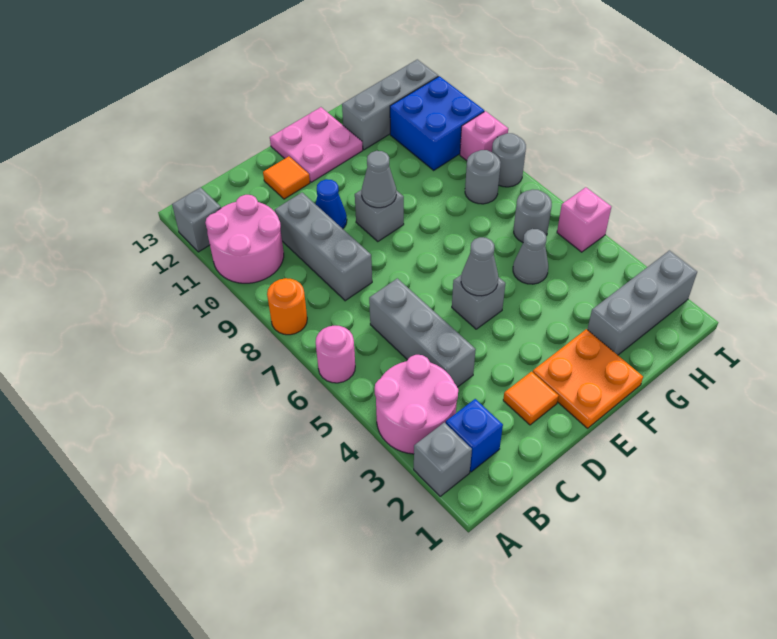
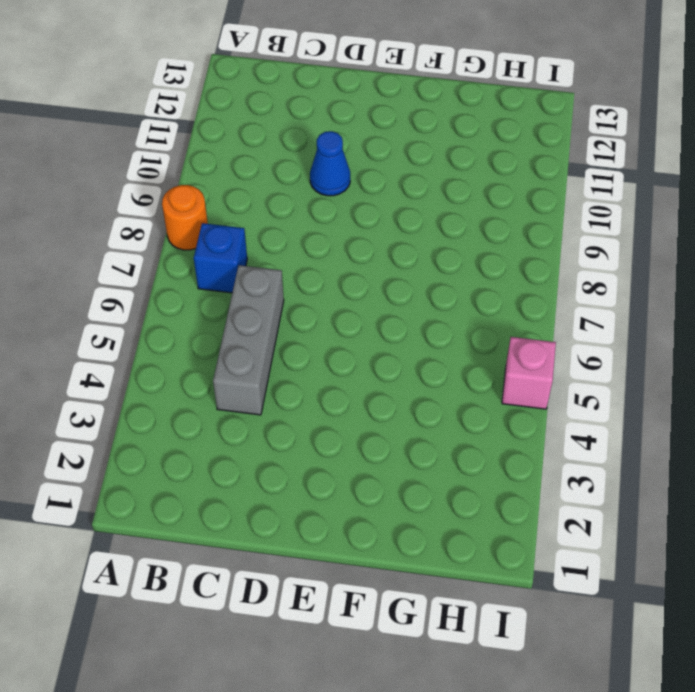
blue 1x1 brick [194,223,247,293] -> blue 1x1 brick moved to [446,399,503,472]
none -> grey 1x1 brick [414,422,472,496]
none -> pink 2x2 round brick [375,355,458,454]
none -> pink 1x1 round brick [316,326,355,383]

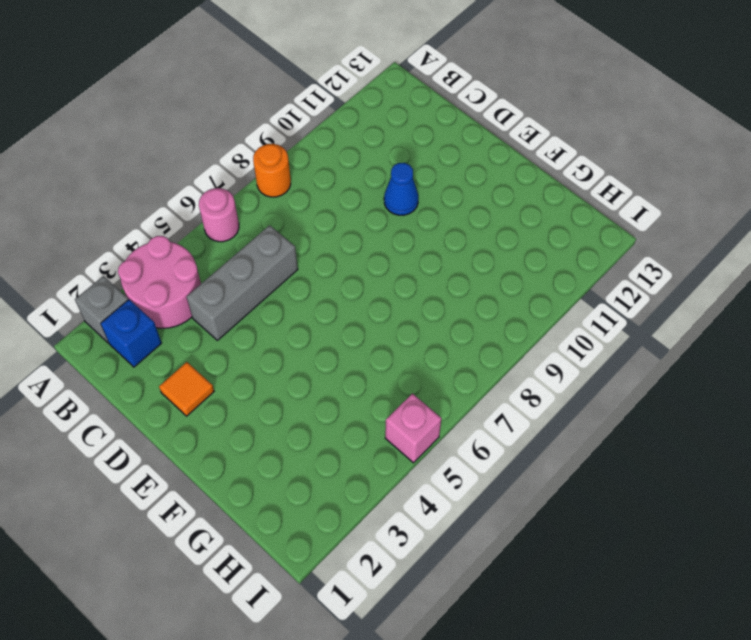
none -> pink 2x2 round brick [205,195,284,283]
none -> grey 1x1 brick [172,187,221,252]
none -> grey 1x3 brick [275,193,372,301]

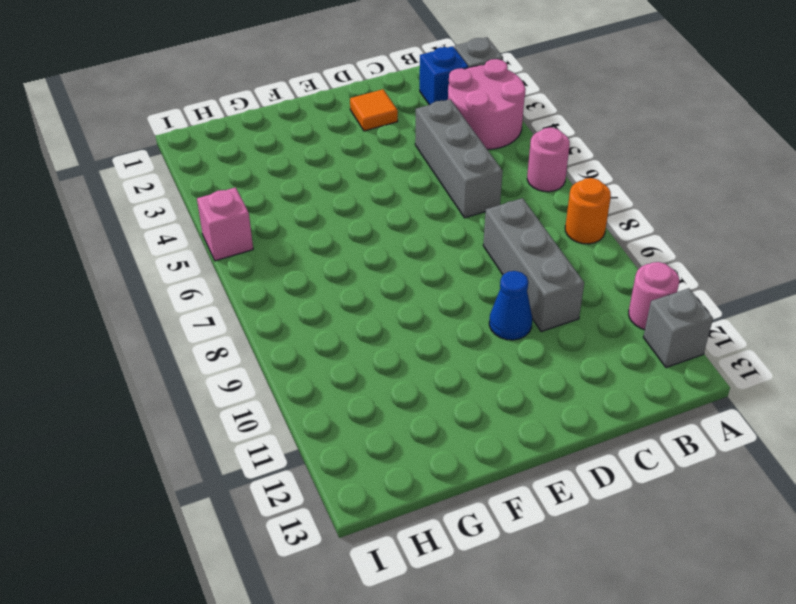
pink 1x1 round brick [629,262,679,330] -> pink 2x2 round brick [205,195,284,283]
none -> orange 1x1 tile [263,156,310,199]
none -> orange 2x2 plate [533,329,643,428]
none -> grey 1x1 brick [452,274,506,329]

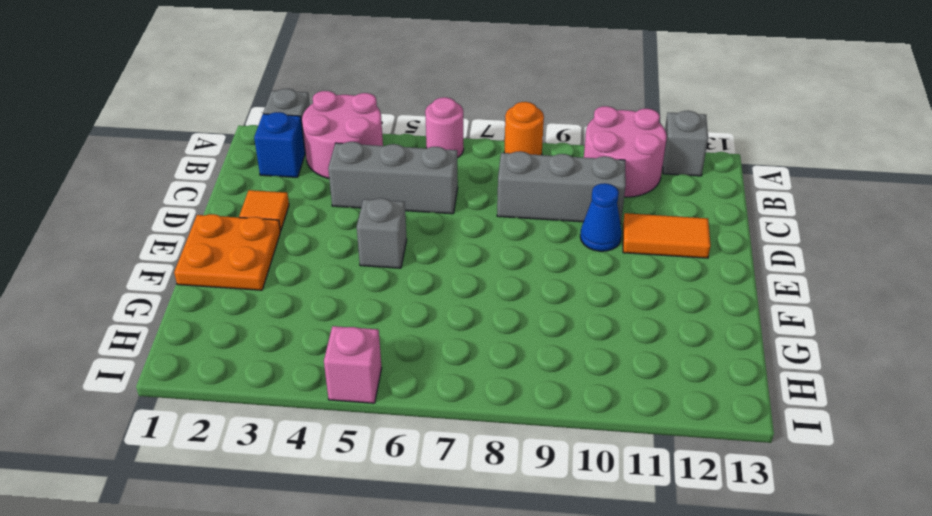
orange 1x2 tile [623,213,711,258] -> orange 1x1 tile [263,156,310,199]
none -> grey 1x1 brick [355,190,404,242]
none -> pink 2x2 plate [270,107,363,182]
none -> grey 1x3 brick [587,251,697,355]

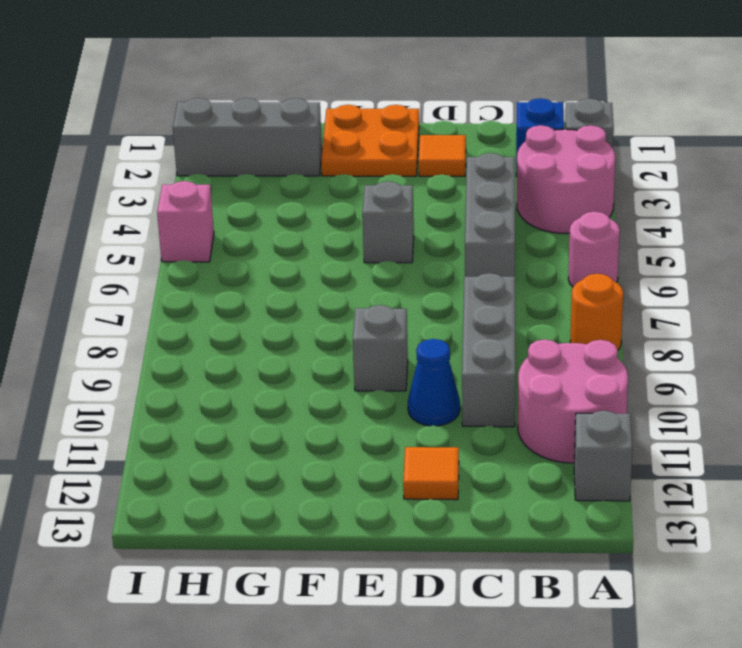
none -> pink 2x2 plate [270,107,363,182]
none -> grey 1x1 cone [513,229,548,284]
none -> grey 1x3 brick [342,59,438,150]

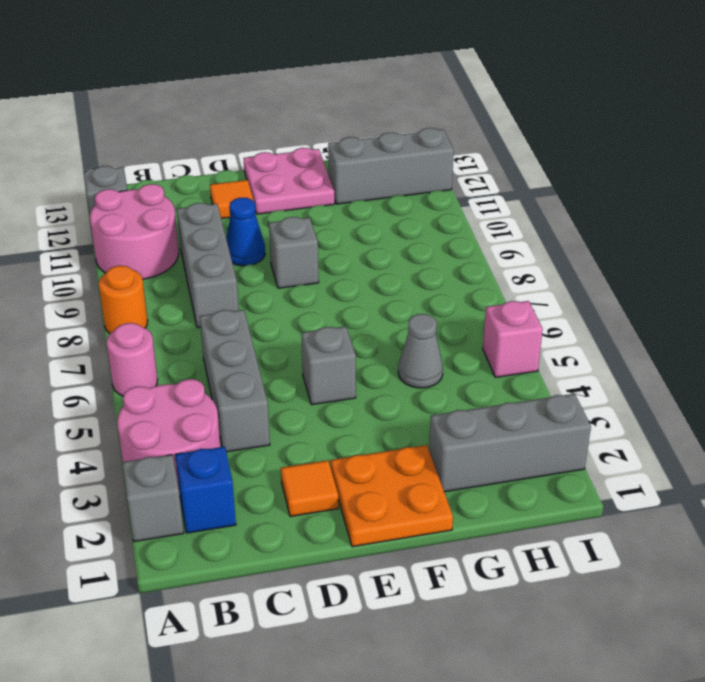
none -> grey 1x1 round brick [514,189,552,242]
none -> grey 1x1 round brick [465,150,501,204]
none -> blue 2x2 brick [390,76,484,170]

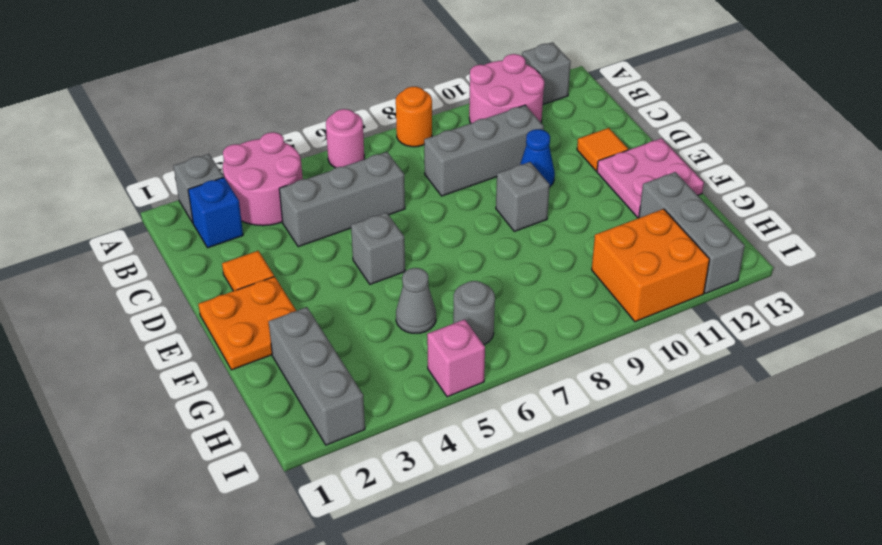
orange 2x2 brick [592,209,710,322] -> blue 2x2 brick [390,76,484,170]
none -> grey 1x1 round brick [465,150,501,204]
none -> grey 1x1 round brick [492,133,526,187]
none -> pink 1x1 brick [460,111,508,161]

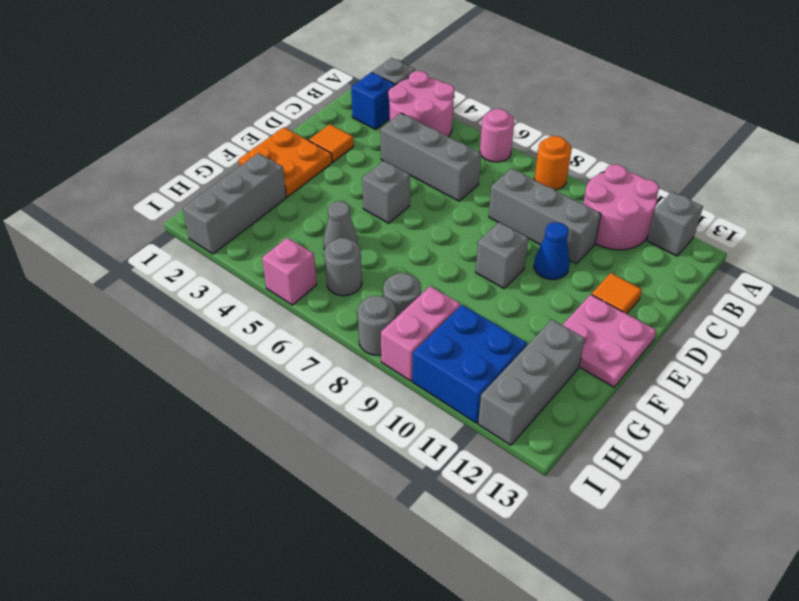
pink 1x2 brick [381,286,460,381] -> pink 1x1 brick [460,111,508,161]
none -> grey 1x1 cone [461,237,498,296]
none -> grey 1x1 cone [362,151,396,208]

